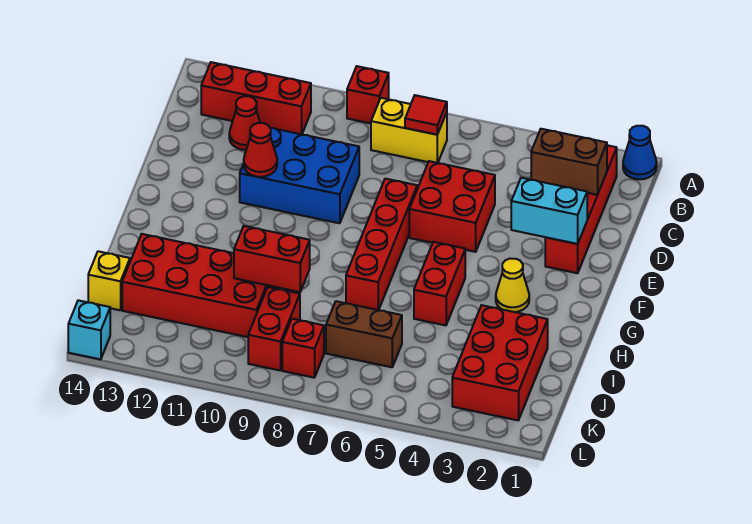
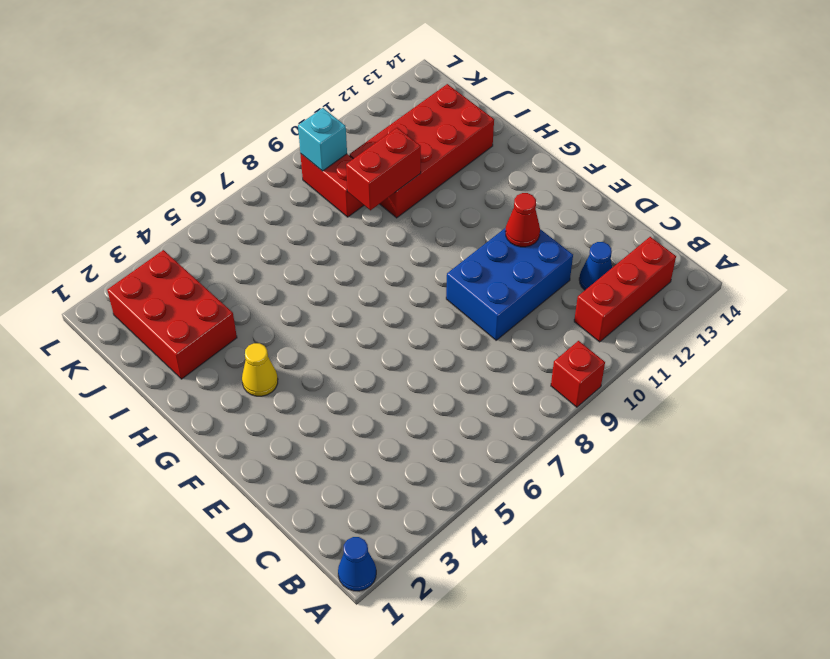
blue 1x1 cone [579,242,612,290] -> red 1x1 cone [229,96,260,150]
cyan 1x1 brick [298,108,347,171] -> cyan 1x1 brick moved to [68,300,110,359]
none -> red 1x4 brick [545,145,617,273]
none -> yellow 1x2 brick [371,98,447,163]
none -> red 2x2 brick [409,161,495,252]

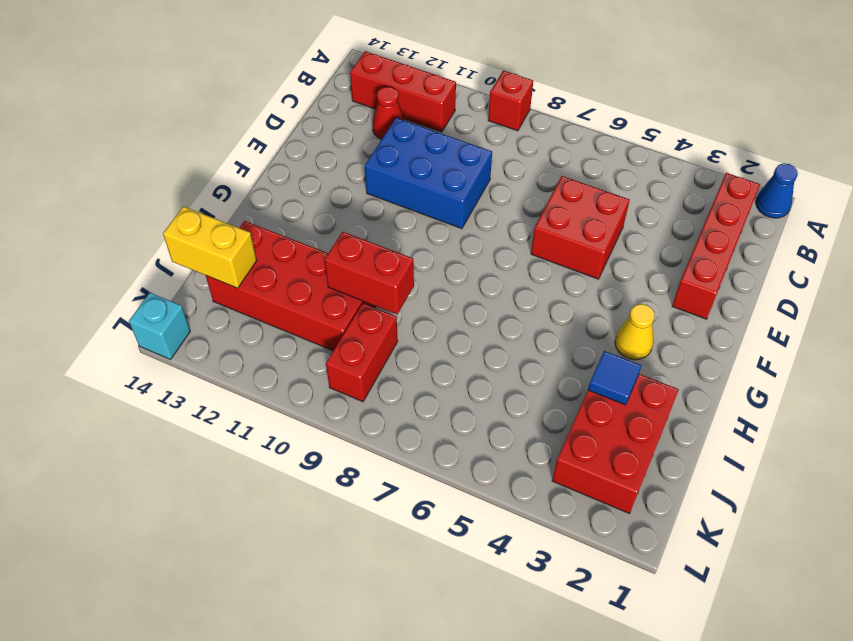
blue 1x1 tile [588,351,642,405] -> none
yellow 1x2 brick [163,206,257,288] -> yellow 1x2 brick moved to [371,98,447,163]
none -> red 1x4 brick [346,179,417,310]
none -> red 1x2 brick [414,242,465,325]
none -> brown 1x2 brick [326,301,402,367]

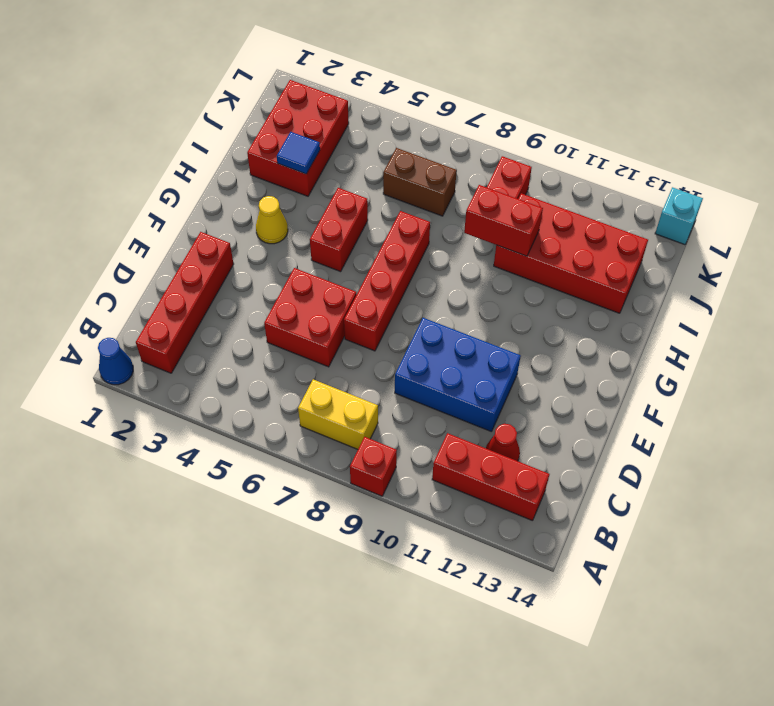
blue 1x1 tile [277,132,320,174] -> none
none -> yellow 1x1 brick [88,251,130,310]
none -> red 1x1 brick [282,319,324,378]
none -> red 1x1 tile [405,95,447,135]

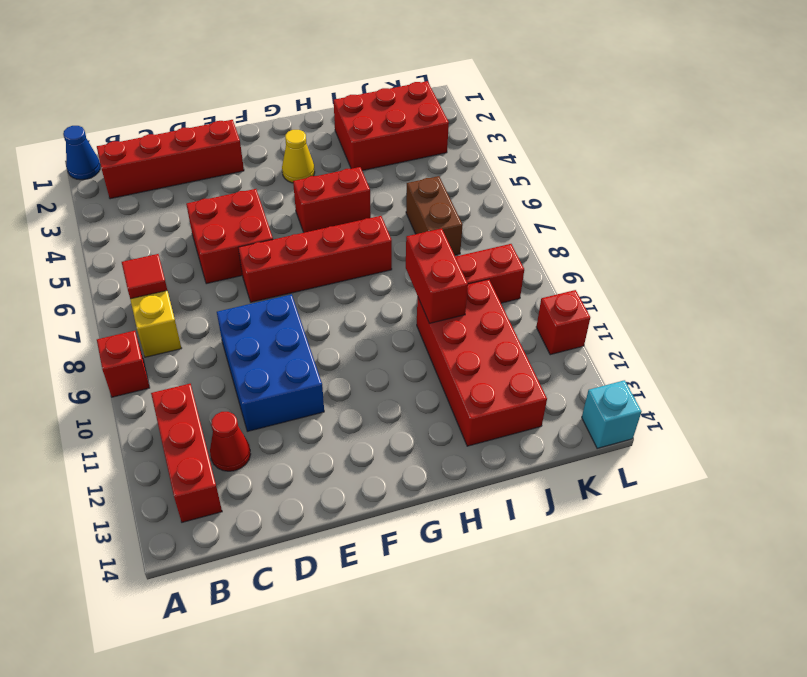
red 1x1 brick [536,290,590,355] -> red 1x1 brick moved to [282,319,324,378]
none -> yellow 1x1 brick [88,251,130,310]
none -> brown 1x2 brick [531,129,607,195]
none -> cyan 1x2 brick [511,178,587,244]

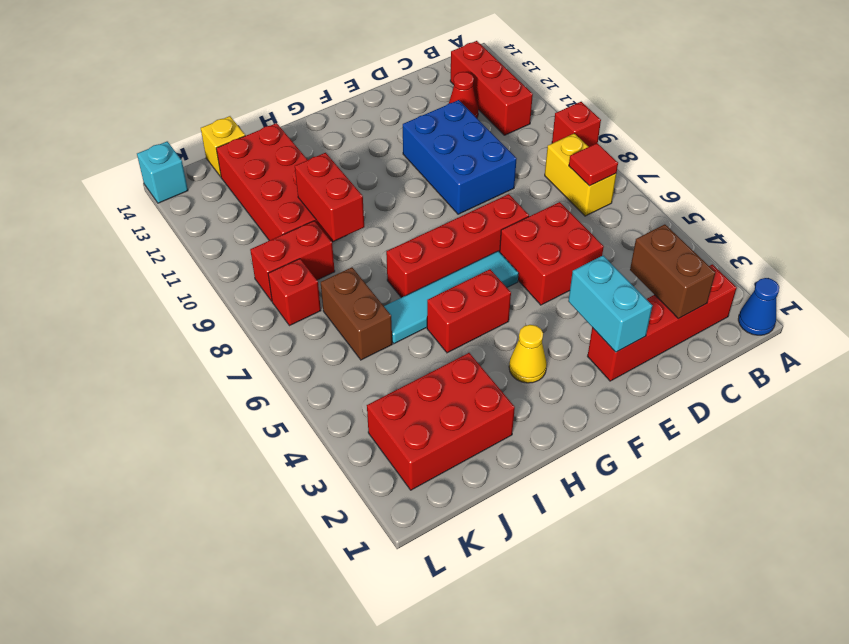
cyan 1x4 tile [384,251,519,344] -> none
none -> red 1x1 cone [244,123,277,177]

